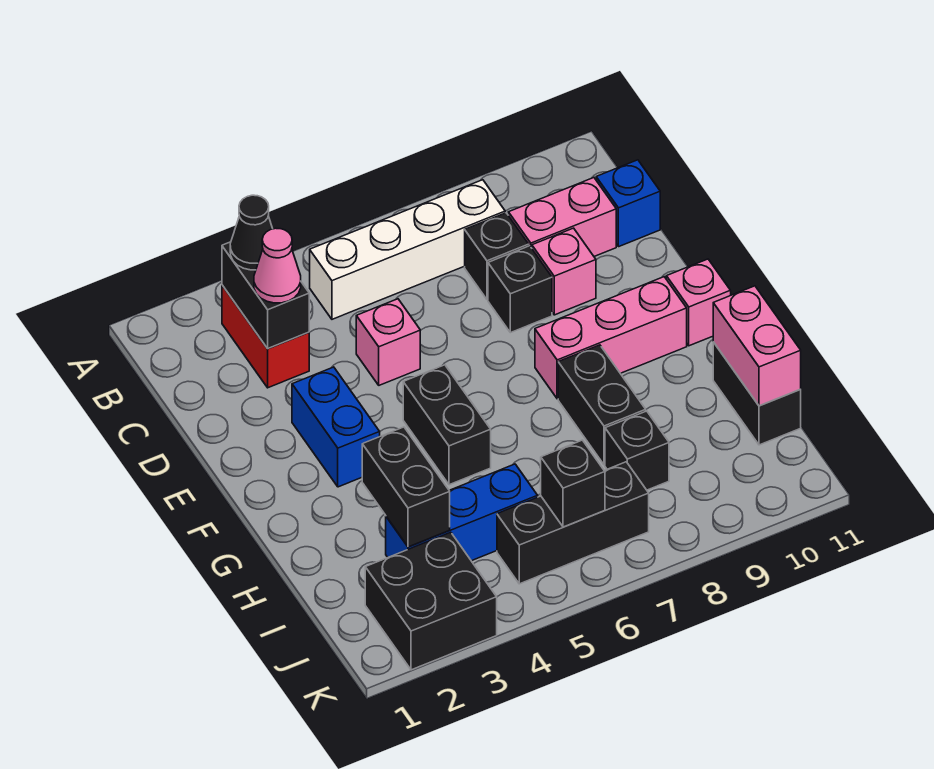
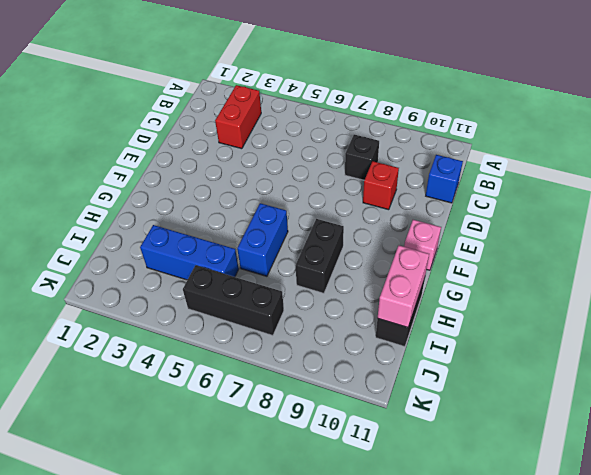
red 1x1 brick [363,161,399,210] -> pink 1x1 brick [532,228,596,315]
blue 1x2 brick [237,203,288,276] -> blue 1x2 brick moved to [292,367,380,487]
none -> white 1x4 brick [310,180,505,319]
none -> pink 1x2 brick [508,178,616,256]
none -> pink 1x1 brick [356,299,420,385]

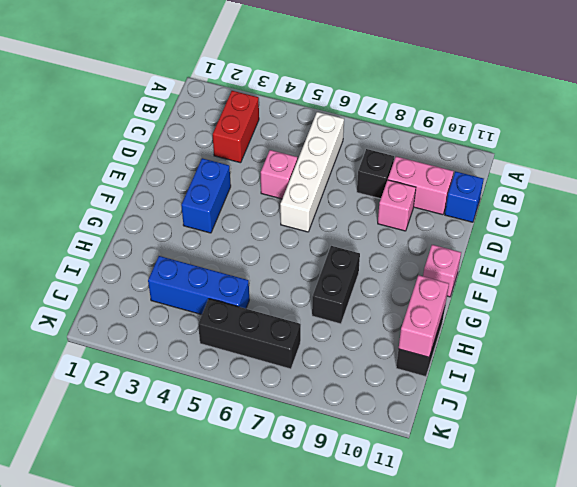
white 1x4 brick [280,112,344,232] -> white 1x4 brick turned to [310,180,505,319]
none -> black 1x1 brick [488,246,552,333]
none -> black 1x2 brick [403,365,491,485]
none -> pink 1x3 brick [535,277,687,399]

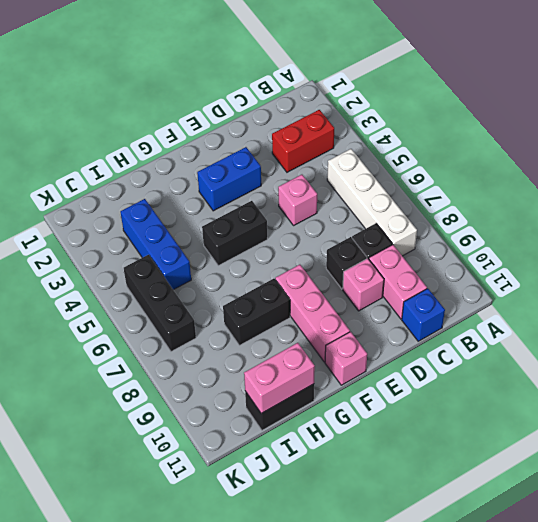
none -> black 1x1 brick [605,411,669,490]
none -> black 2x2 brick [365,532,497,670]
none -> black 1x2 brick [222,242,309,349]

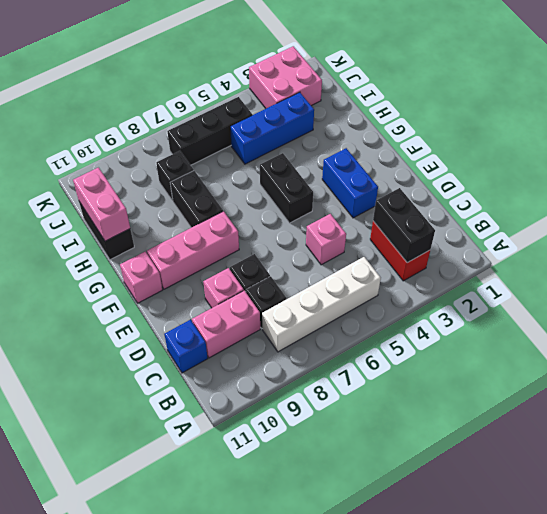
pink 2x2 brick [249,46,322,108] -> black 2x2 brick [365,532,497,670]
none -> black 1x2 brick [362,427,450,547]
none -> black 1x1 brick [541,440,605,527]
none -> black 1x1 cone [230,195,273,270]

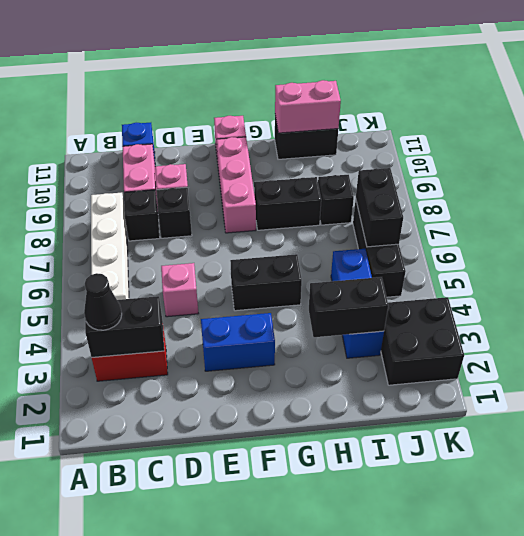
black 1x2 brick [356,168,403,247] -> black 1x1 brick [541,440,605,527]
none -> pink 1x1 cone [254,228,301,303]

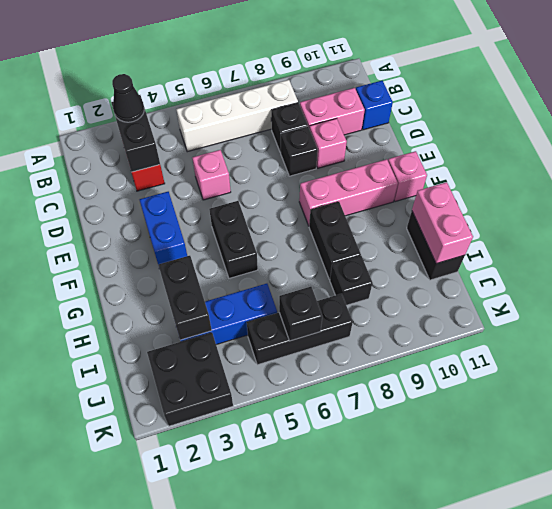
none -> pink 1x1 cone [254,228,301,303]

